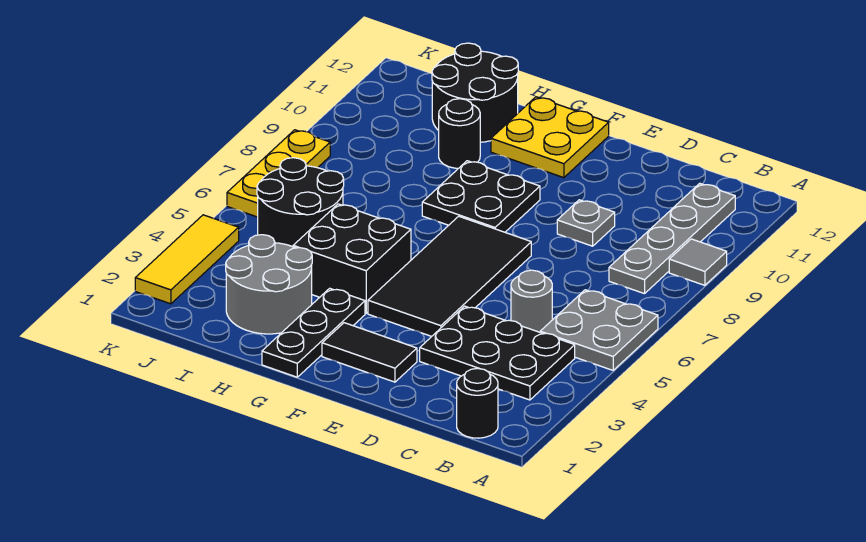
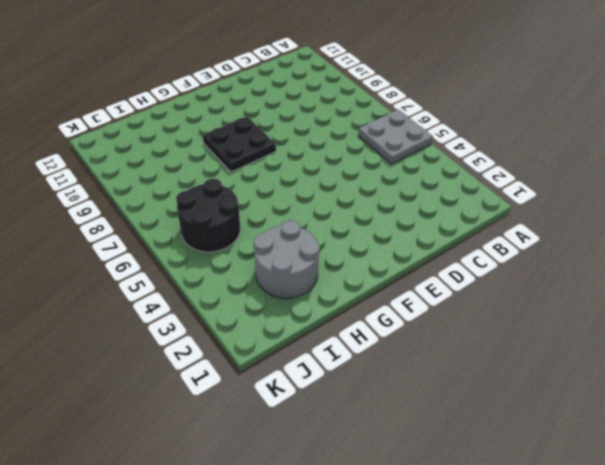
none -> grey 1x1 tile [669,239,727,285]
none -> black 1x1 round brick [457,368,498,438]
none -> black 2x3 plate [420,306,575,400]

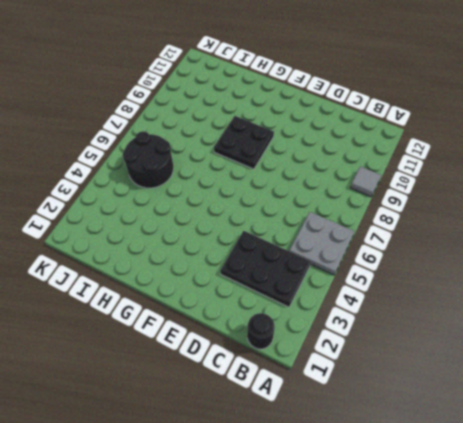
none -> grey 1x4 plate [609,183,735,294]
none -> grey 1x1 round brick [511,270,552,332]
none -> grey 1x1 plate [557,200,615,246]

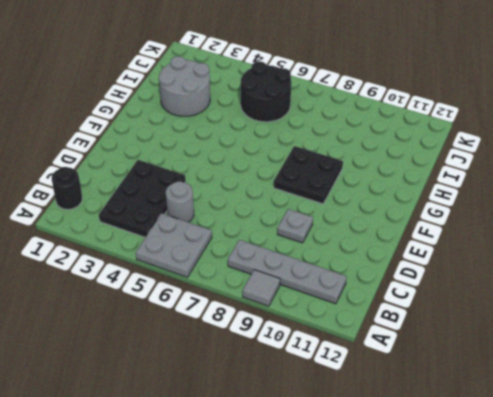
none -> black 1x2 tile [322,323,417,382]
none -> black 2x4 tile [368,216,531,336]
none -> yellow 2x2 plate [491,97,609,178]

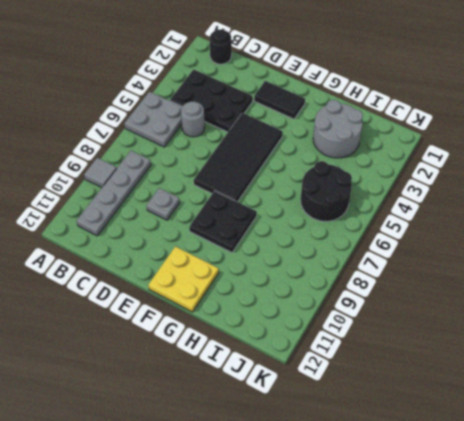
none -> black 1x3 plate [262,288,365,377]
none -> black 2x2 brick [293,204,411,313]
none -> black 1x1 round brick [439,99,480,168]

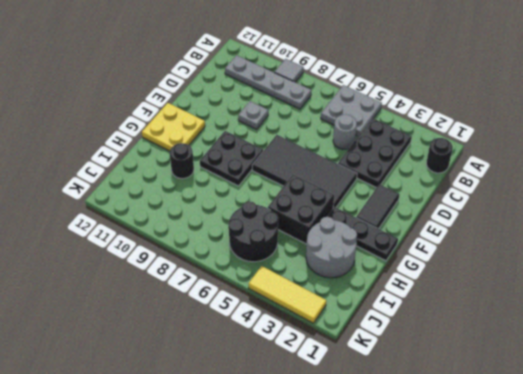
none -> black 2x2 round brick [432,43,518,142]
none -> yellow 1x3 plate [227,130,330,217]

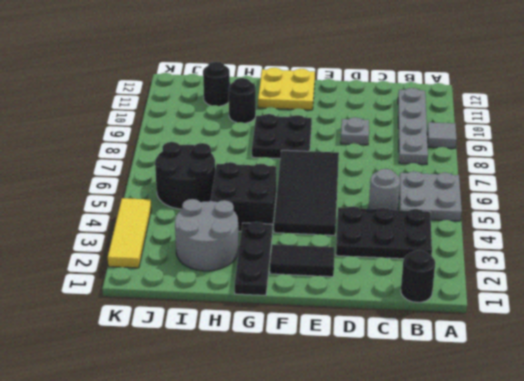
black 1x1 round brick [203,62,230,106] -> black 2x2 round brick [432,43,518,142]
none -> yellow 1x3 plate [227,130,330,217]

